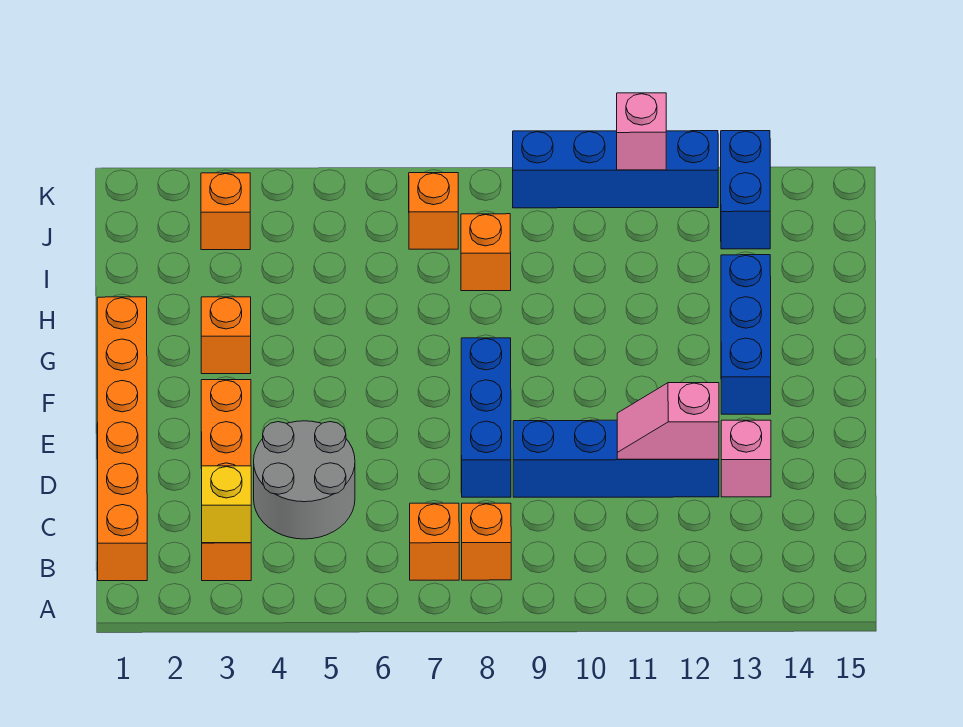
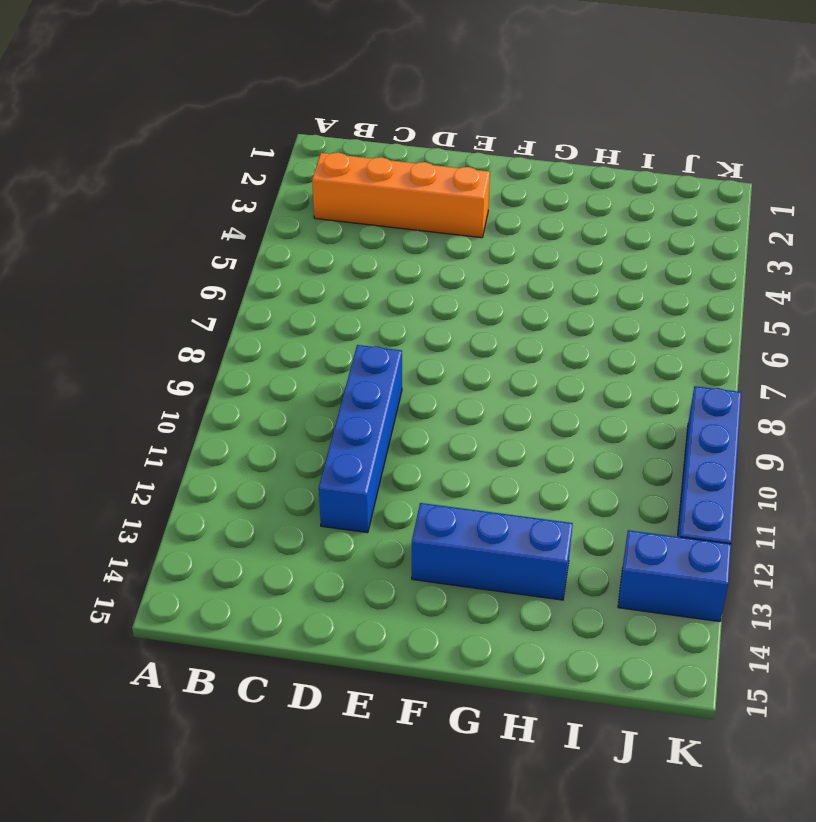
none -> orange 1x6 brick [97,297,147,581]
none -> orange 1x1 brick [410,503,459,580]
none -> orange 1x1 brick [462,503,511,580]

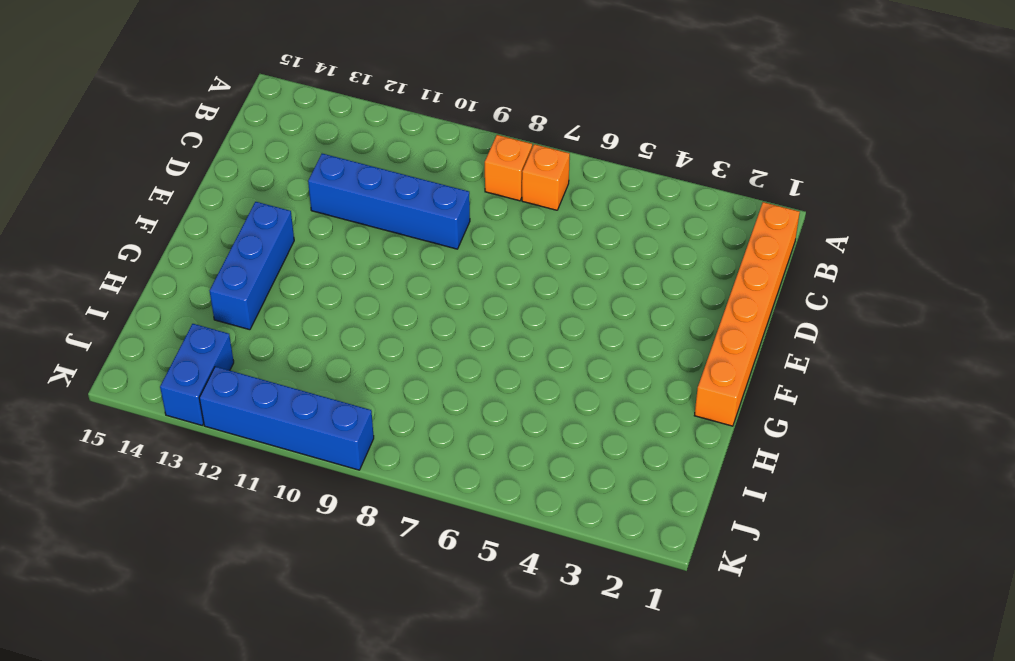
none -> orange 1x4 brick [201,380,251,581]
none -> grey 2x2 round brick [254,421,355,539]
none -> blue 1x3 brick [461,338,511,497]

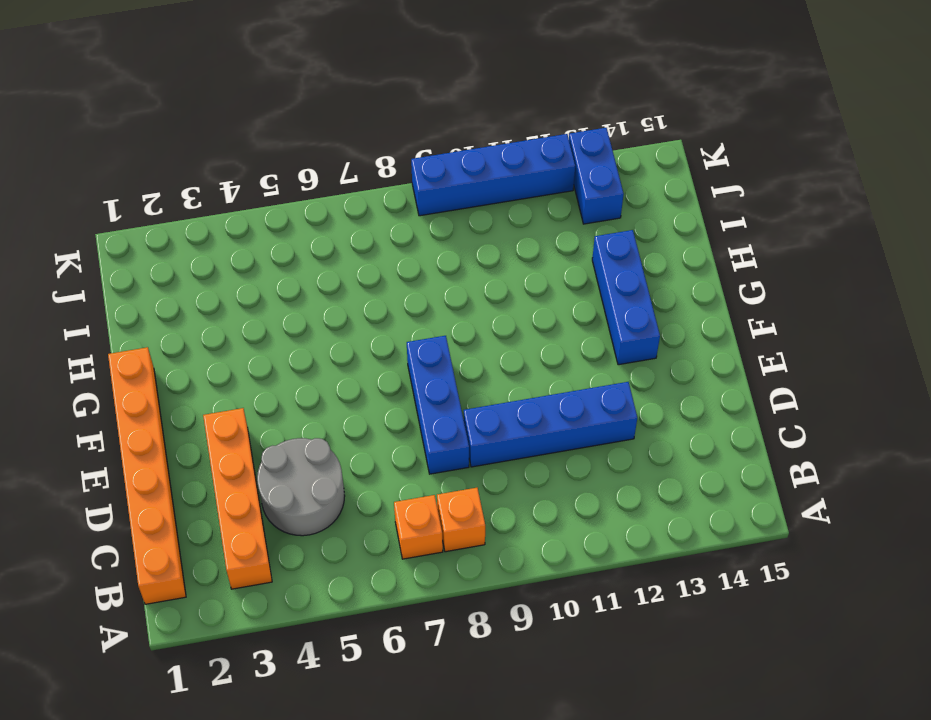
none -> pink 1x1 brick [721,420,771,497]
none -> orange 1x1 brick [201,297,251,374]
none -> orange 1x1 brick [461,214,511,291]

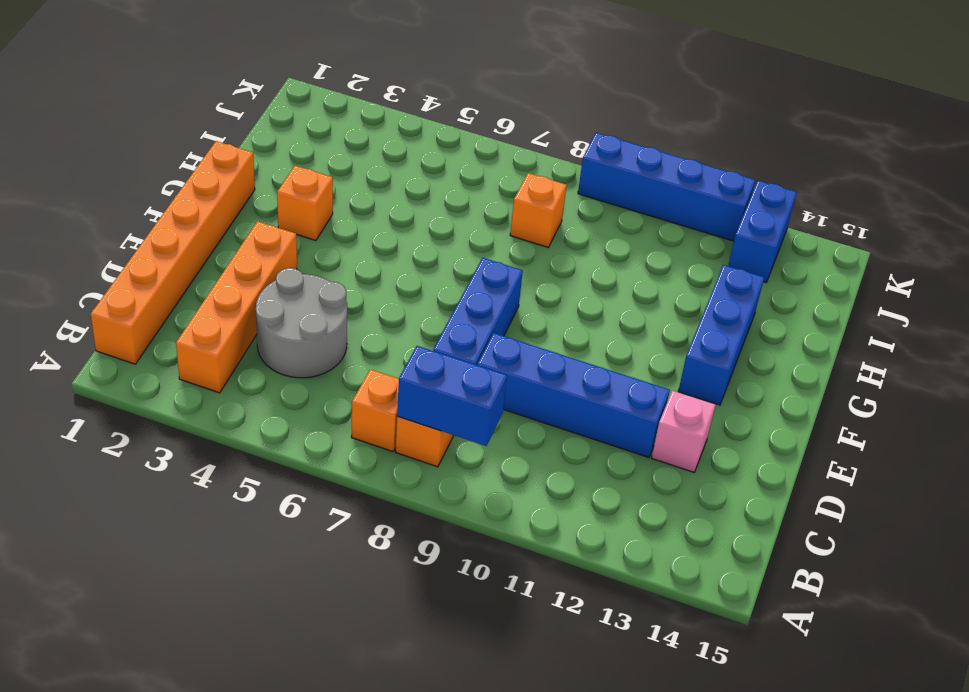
blue 1x2 brick [397,346,507,446] -> none
none -> orange 1x1 brick [201,173,250,250]
none -> orange 1x1 brick [409,173,458,249]
none -> yellow 1x1 brick [202,466,251,543]

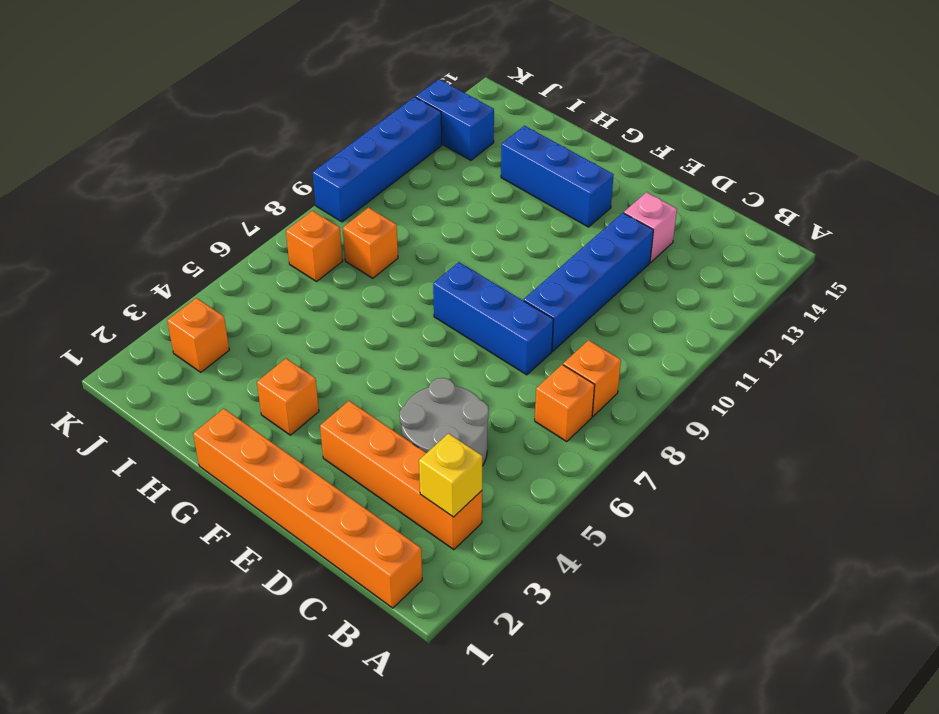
none -> pink 1x2 slope [617,383,719,459]
none -> pink 1x1 brick [617,93,666,170]

